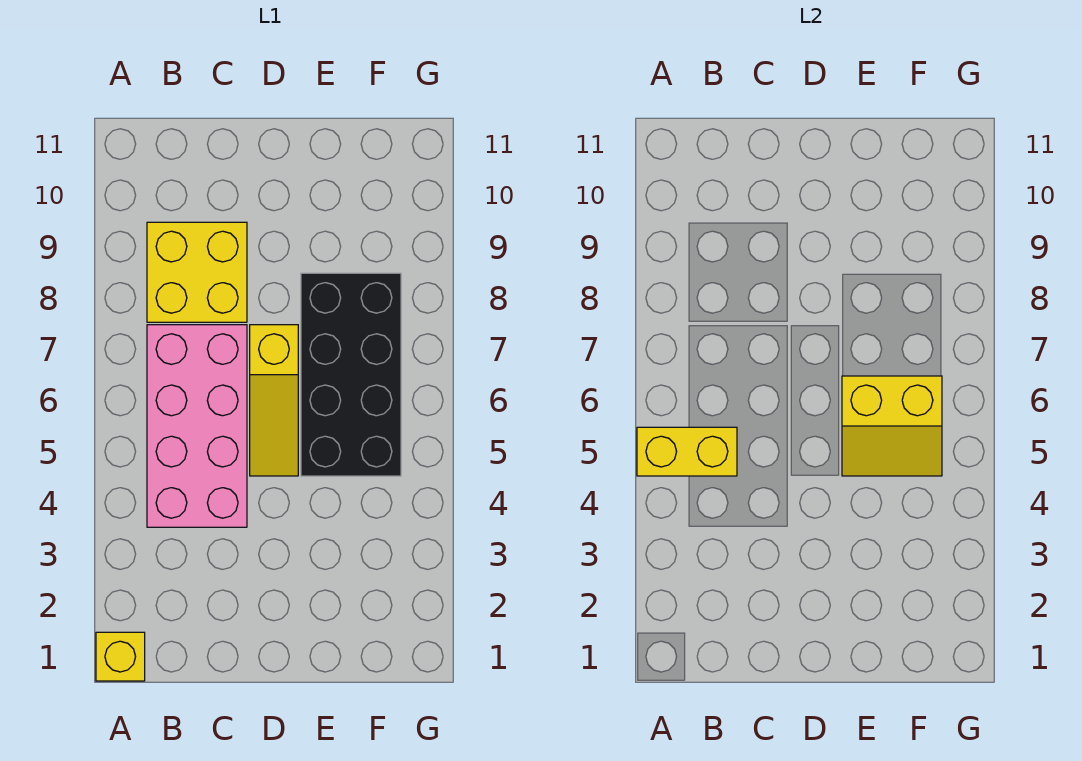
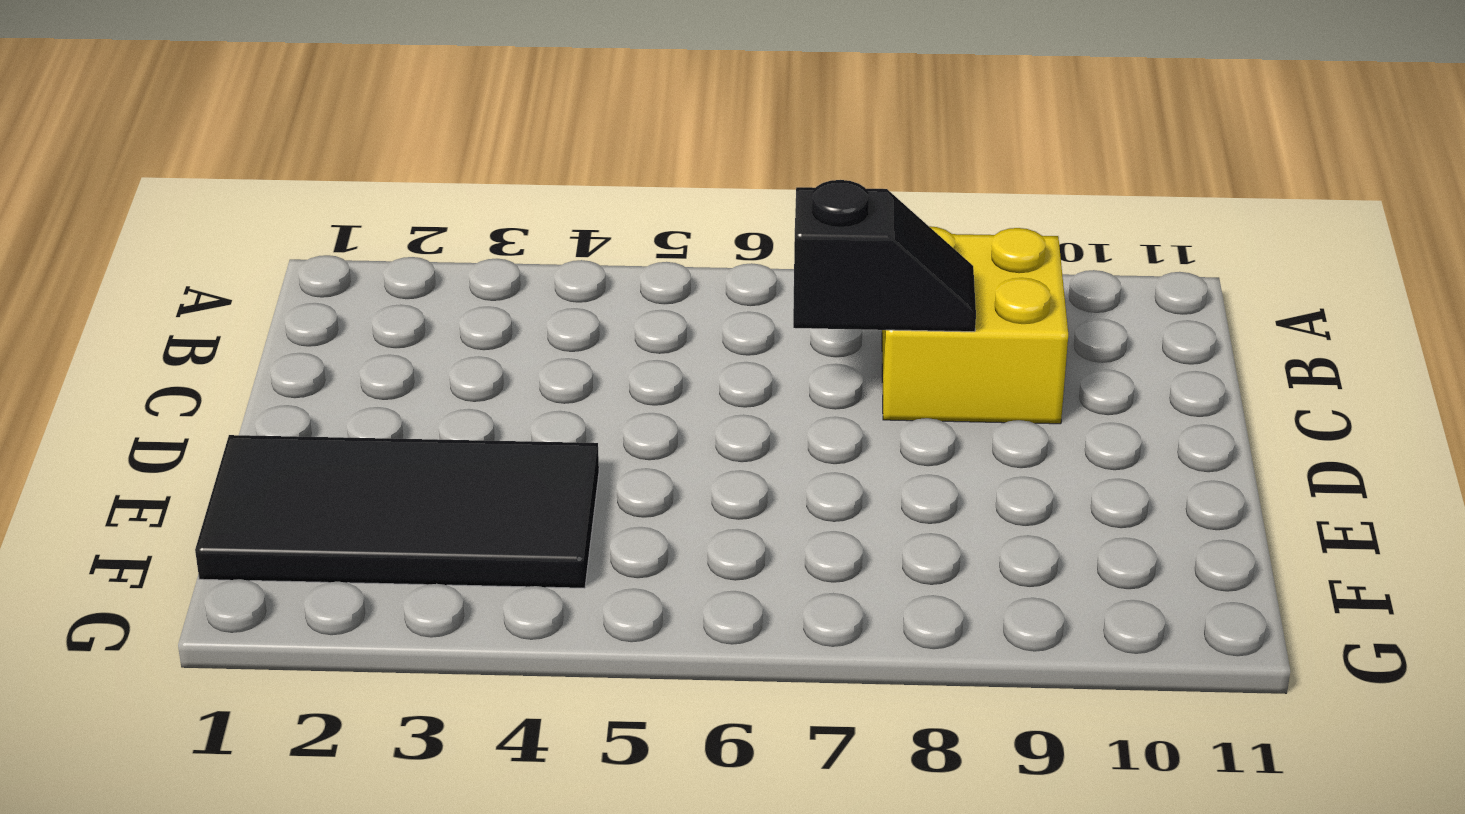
black 1x2 slope [793,180,976,332] -> none
black 2x4 tile [195,435,599,588] -> none
none -> yellow 1x1 brick [96,632,145,681]
none -> pink 2x4 brick [147,325,247,527]

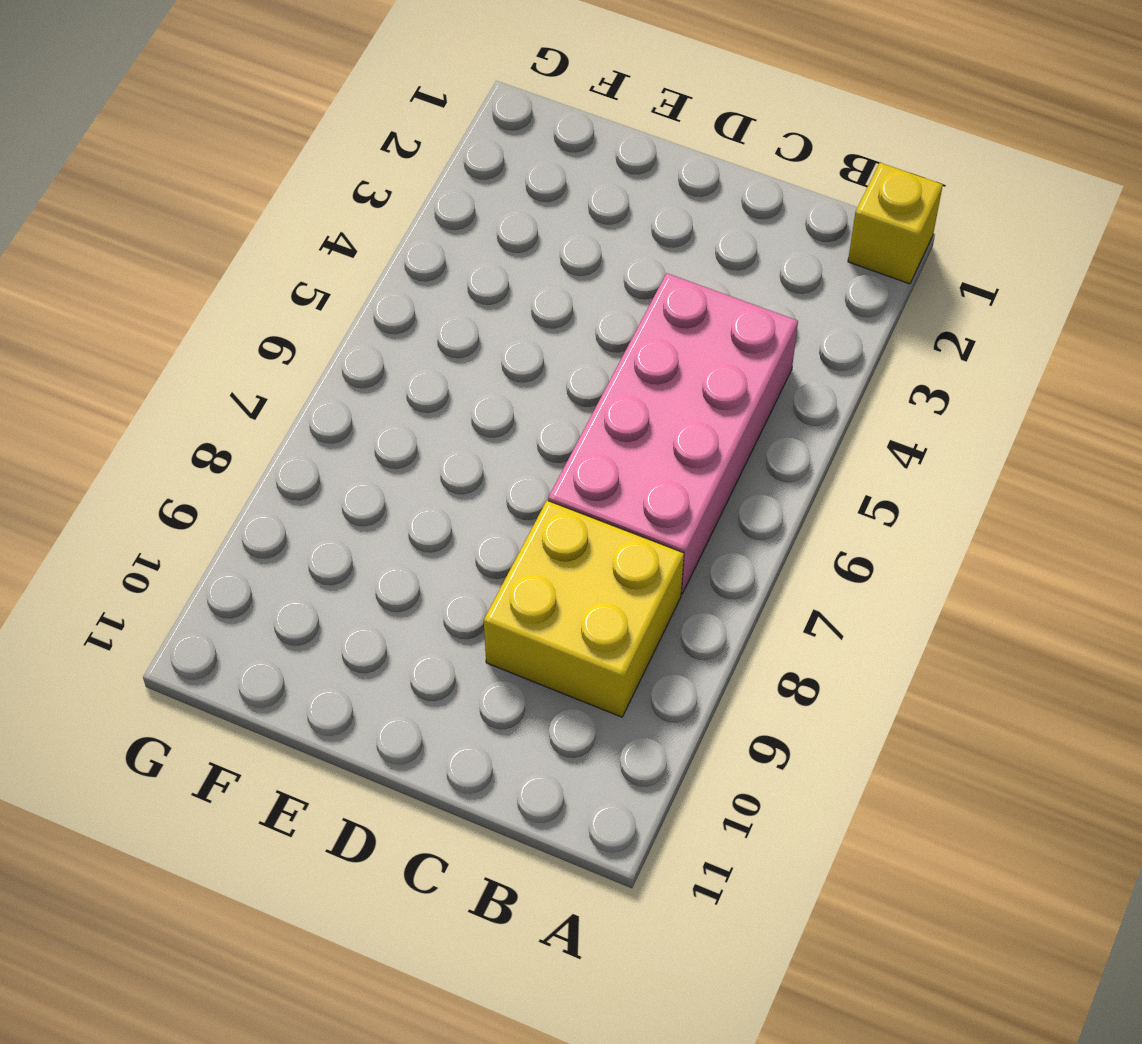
none -> yellow 1x3 slope [250,325,298,476]
none -> black 2x4 brick [301,273,401,476]

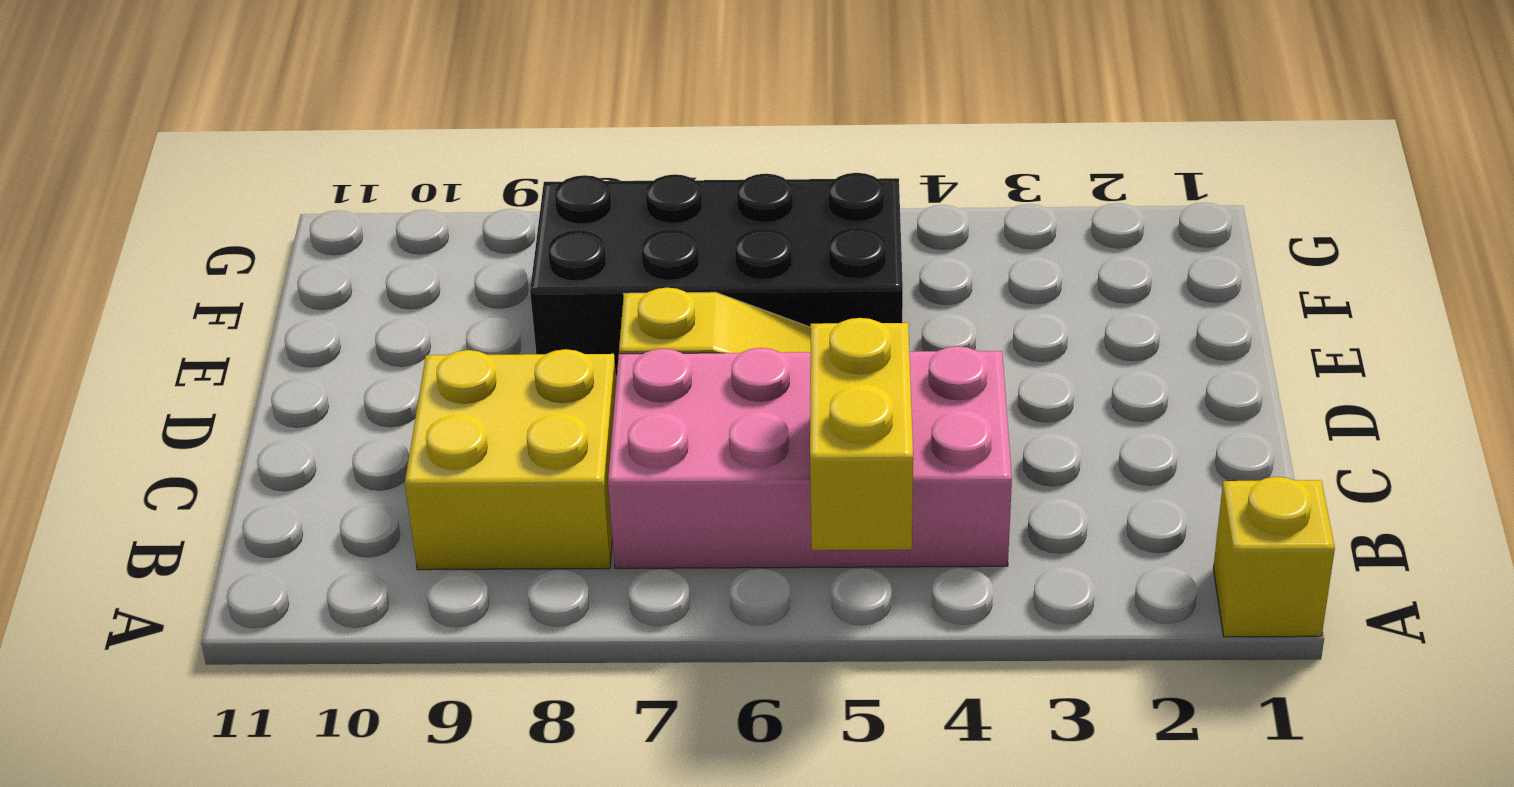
none -> yellow 2x2 slope [842,376,942,476]

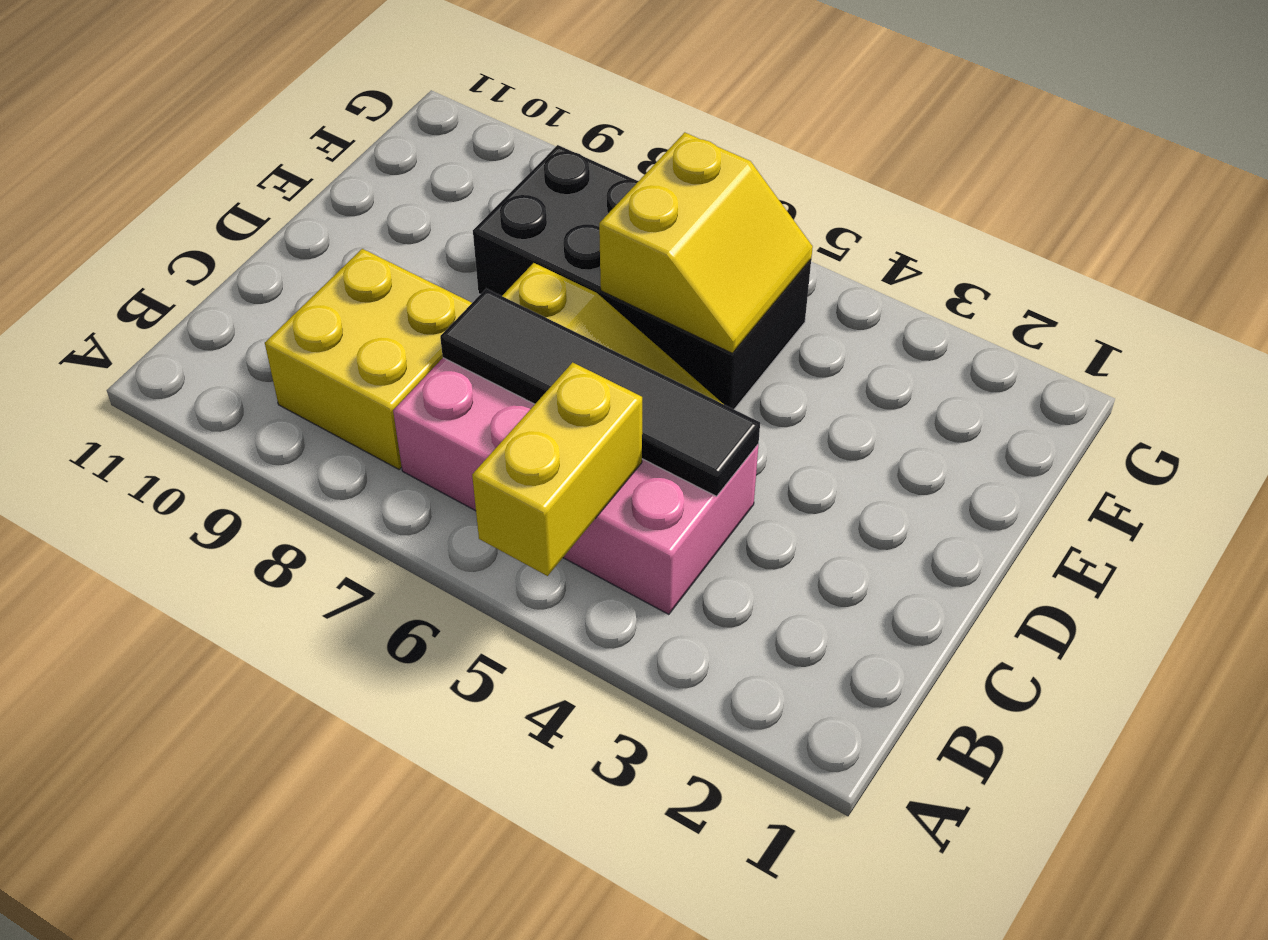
black 1x4 tile [440,289,760,496] -> none
none -> yellow 1x1 brick [96,632,145,681]

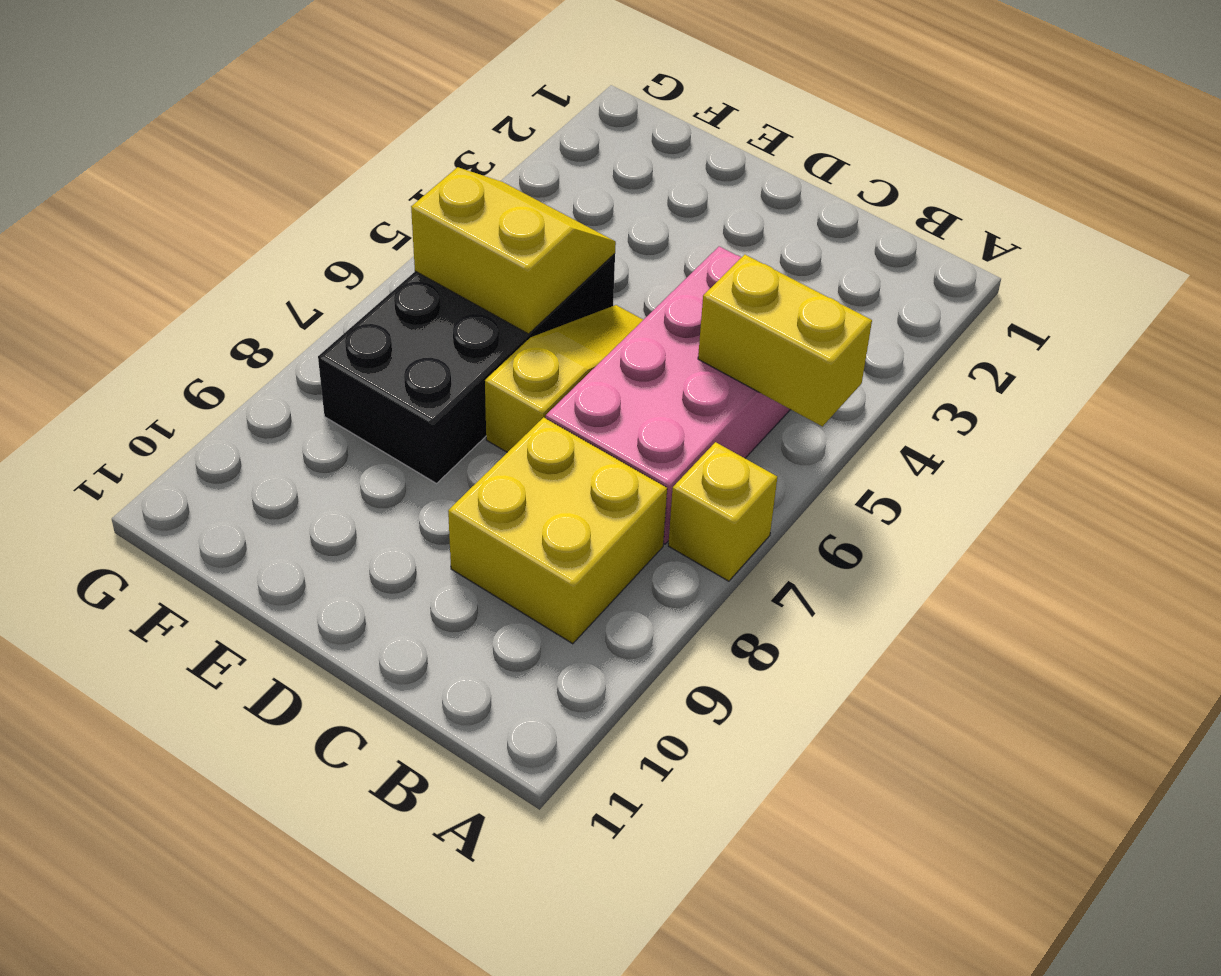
yellow 1x1 brick [668,442,777,581] -> yellow 1x1 brick moved to [96,632,145,681]

